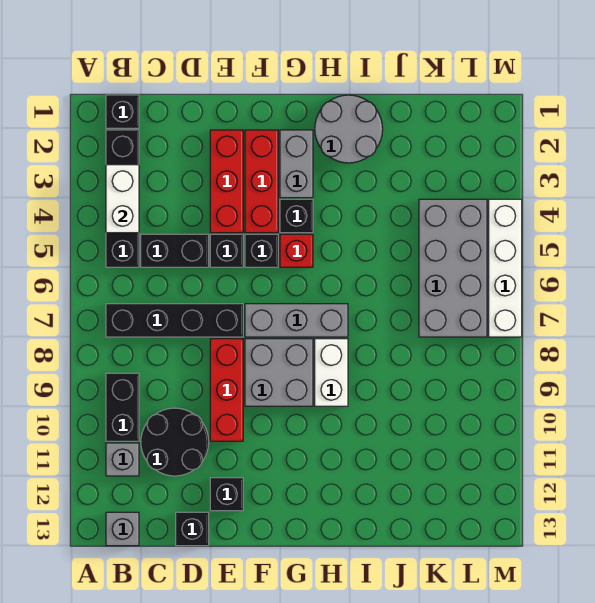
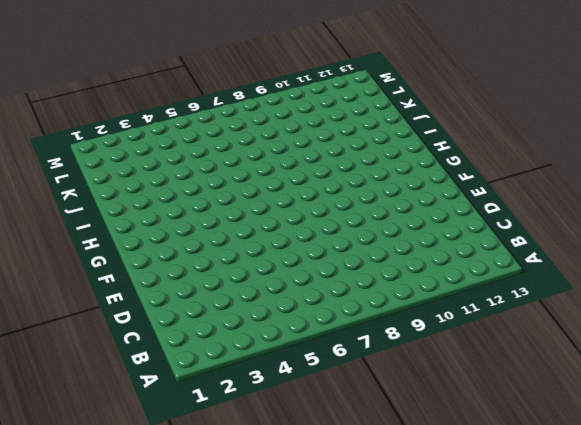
none -> black 1x1 brick [106,95,139,128]
none -> black 1x4 brick [106,130,139,267]
none -> black 1x4 brick [106,304,243,337]

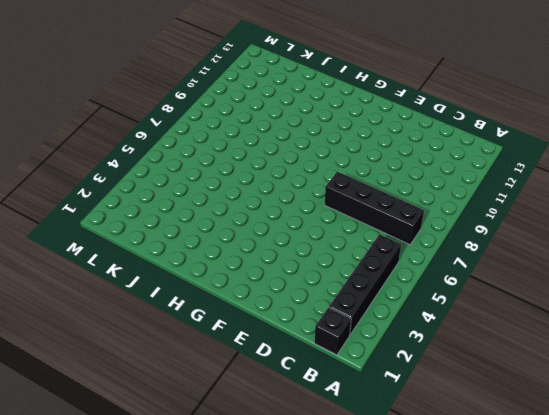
none -> black 1x2 brick [106,373,139,441]
none -> grey 1x1 brick [106,443,139,476]
none -> grey 1x1 brick [106,512,139,546]

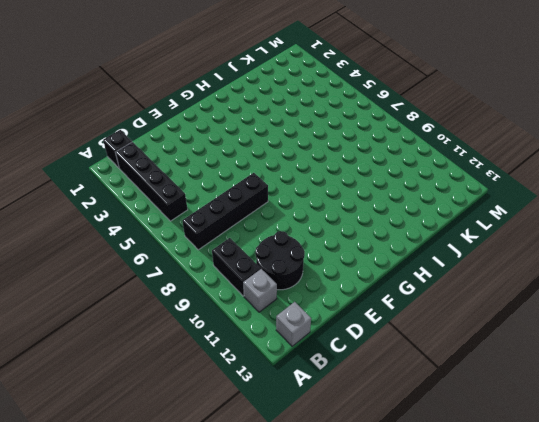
none -> black 1x2 brick [141,234,209,267]
none -> black 1x1 brick [176,512,209,546]
none -> red 1x3 brick [210,130,243,233]

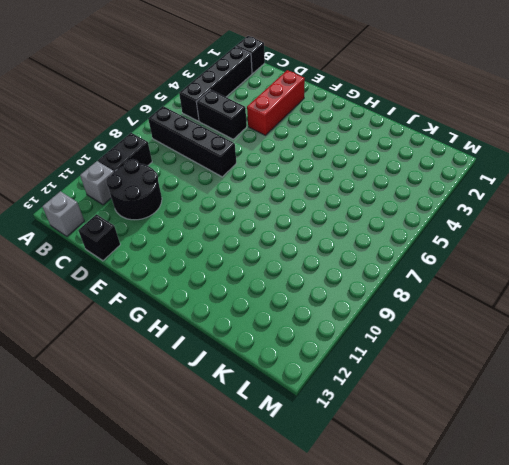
none -> black 1x1 brick [210,234,243,267]
none -> red 1x3 brick [210,339,243,441]
none -> black 1x1 brick [210,478,243,511]

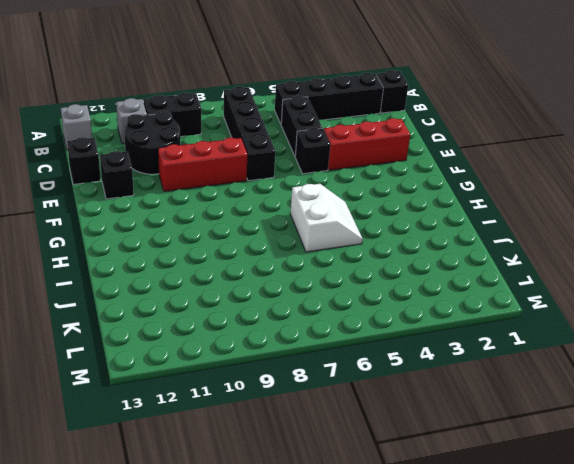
white 2x2 slope [290,184,363,252] -> none
none -> red 1x3 brick [245,130,278,233]
none -> black 1x1 brick [245,234,278,267]
none -> grey 1x3 brick [245,304,348,337]

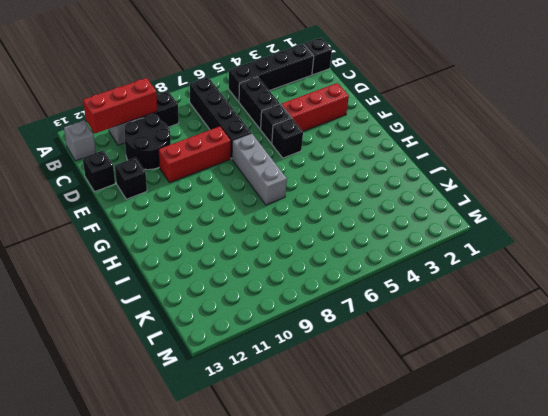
red 1x3 brick [83,78,157,133] -> red 1x3 brick moved to [245,130,278,233]
none -> grey 2x2 brick [245,339,313,406]
none -> grey 1x2 brick [280,130,313,198]
none -> black 1x1 brick [280,199,313,233]

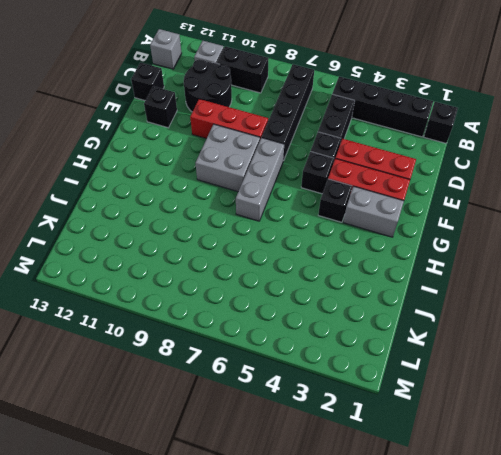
none -> red 1x1 brick [280,234,313,267]
none -> grey 2x2 round brick [315,95,383,163]
none -> white 1x2 brick [315,339,348,406]

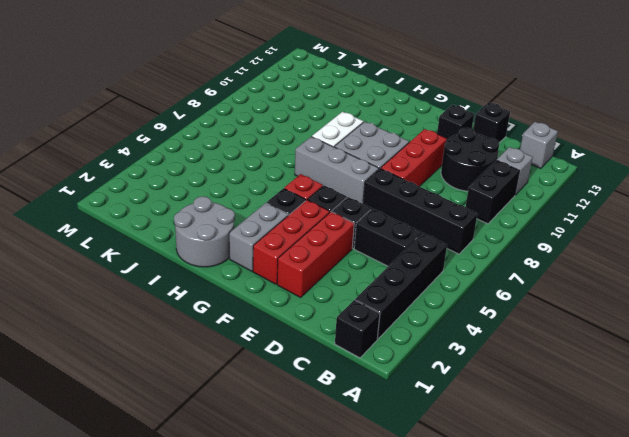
none -> grey 2x4 brick [419,199,487,337]
none -> white 1x4 brick [489,199,522,337]
none -> white 1x2 brick [106,165,139,233]

